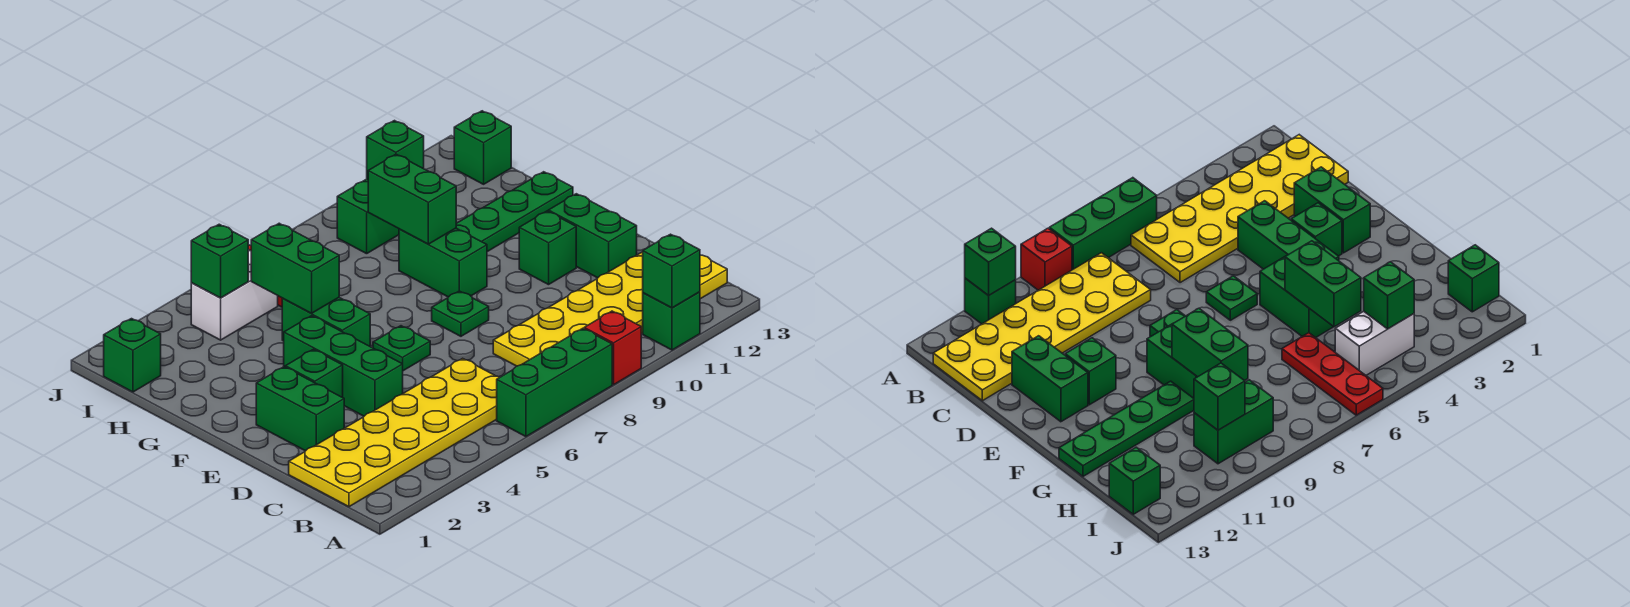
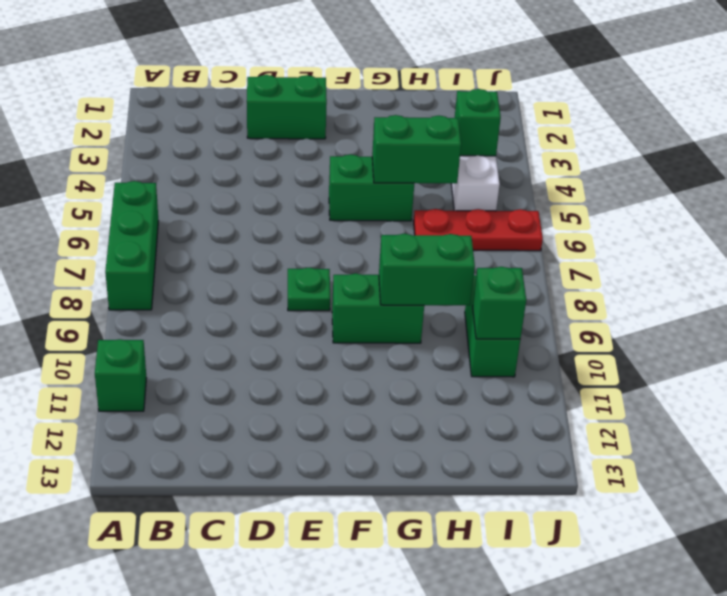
none -> red 1x1 brick [584,311,641,385]
none -> yellow 2x6 plate [289,358,500,507]
none -> yellow 2x6 plate [493,252,727,366]

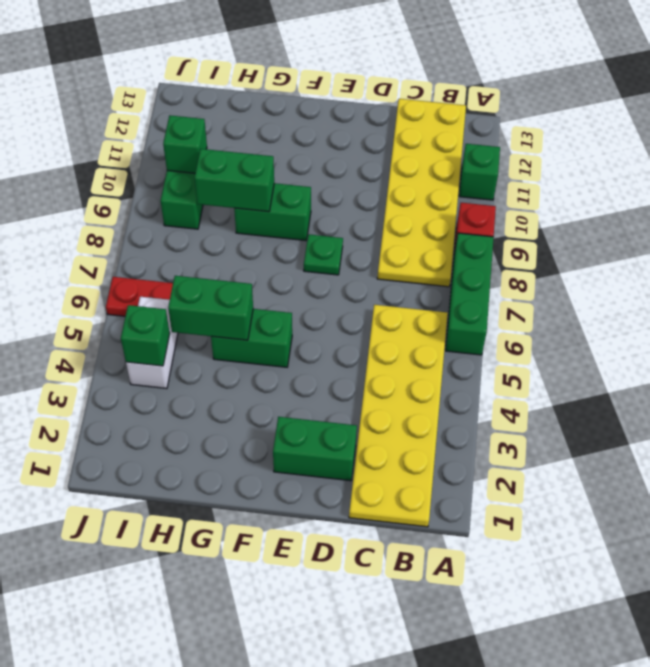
none -> green 1x3 brick [284,316,403,416]
none -> green 1x2 brick [548,194,637,278]
none -> green 1x1 brick [285,349,343,397]

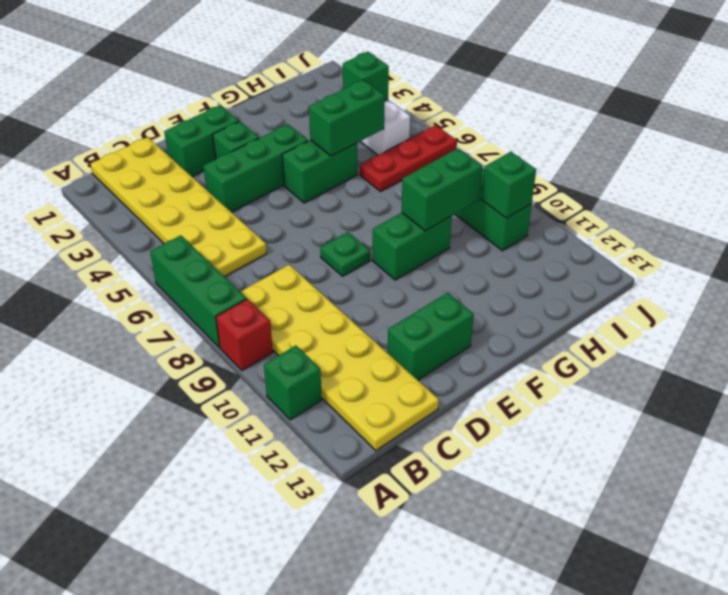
none -> green 1x1 plate [373,326,430,371]
none -> green 1x1 brick [519,211,576,285]
none -> green 1x4 plate [456,172,573,252]

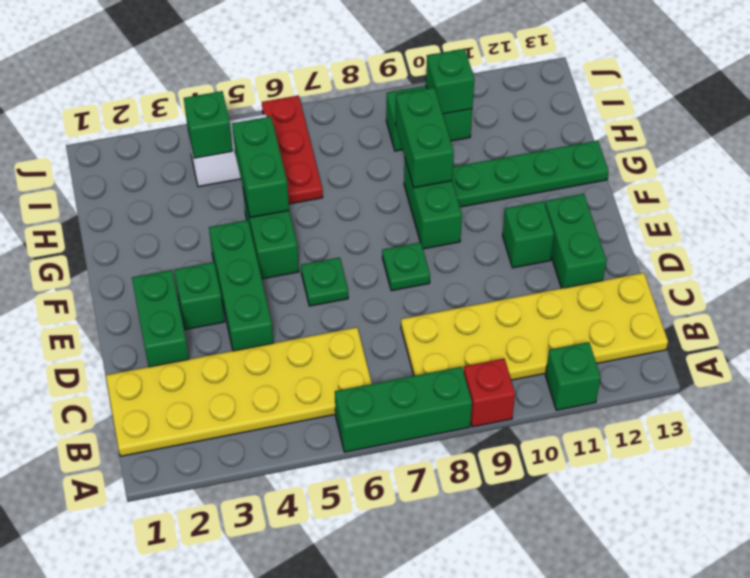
none -> green 1x1 brick [104,319,161,392]
none -> green 1x1 brick [454,111,511,184]
none -> green 1x1 brick [643,234,700,308]

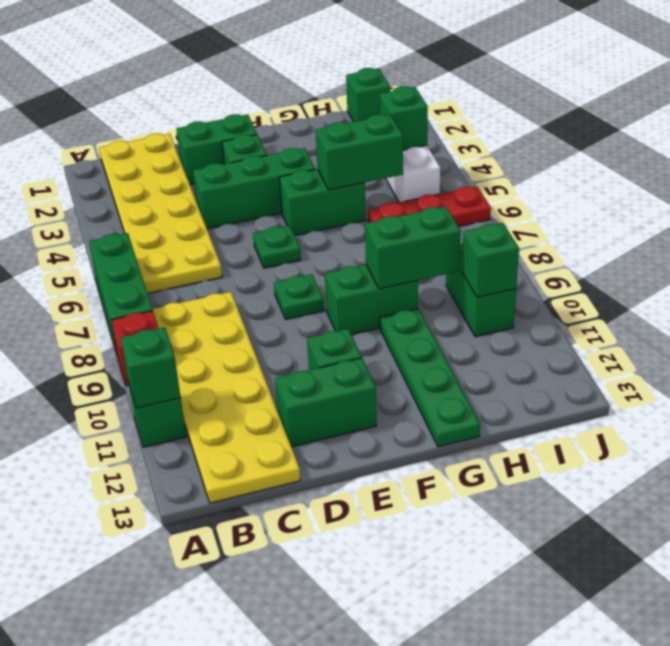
none -> green 1x1 brick [454,111,511,184]

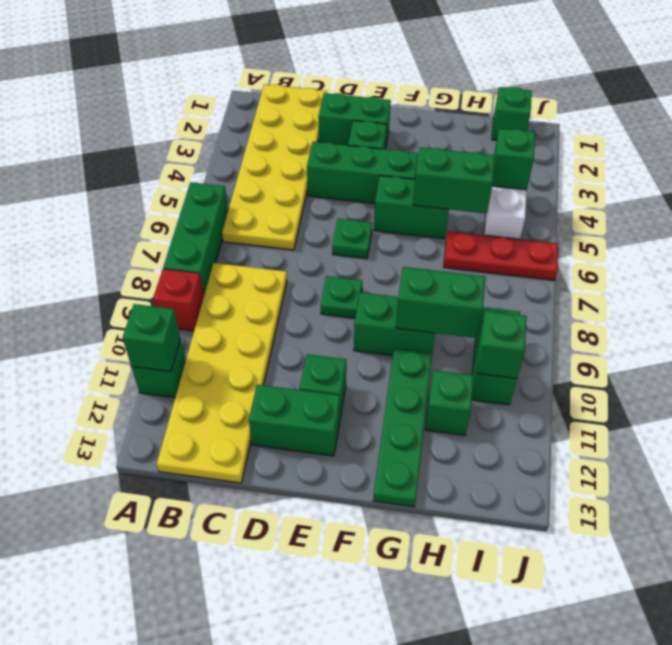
green 1x1 brick [425,370,474,435] -> green 1x1 brick moved to [454,111,511,184]

